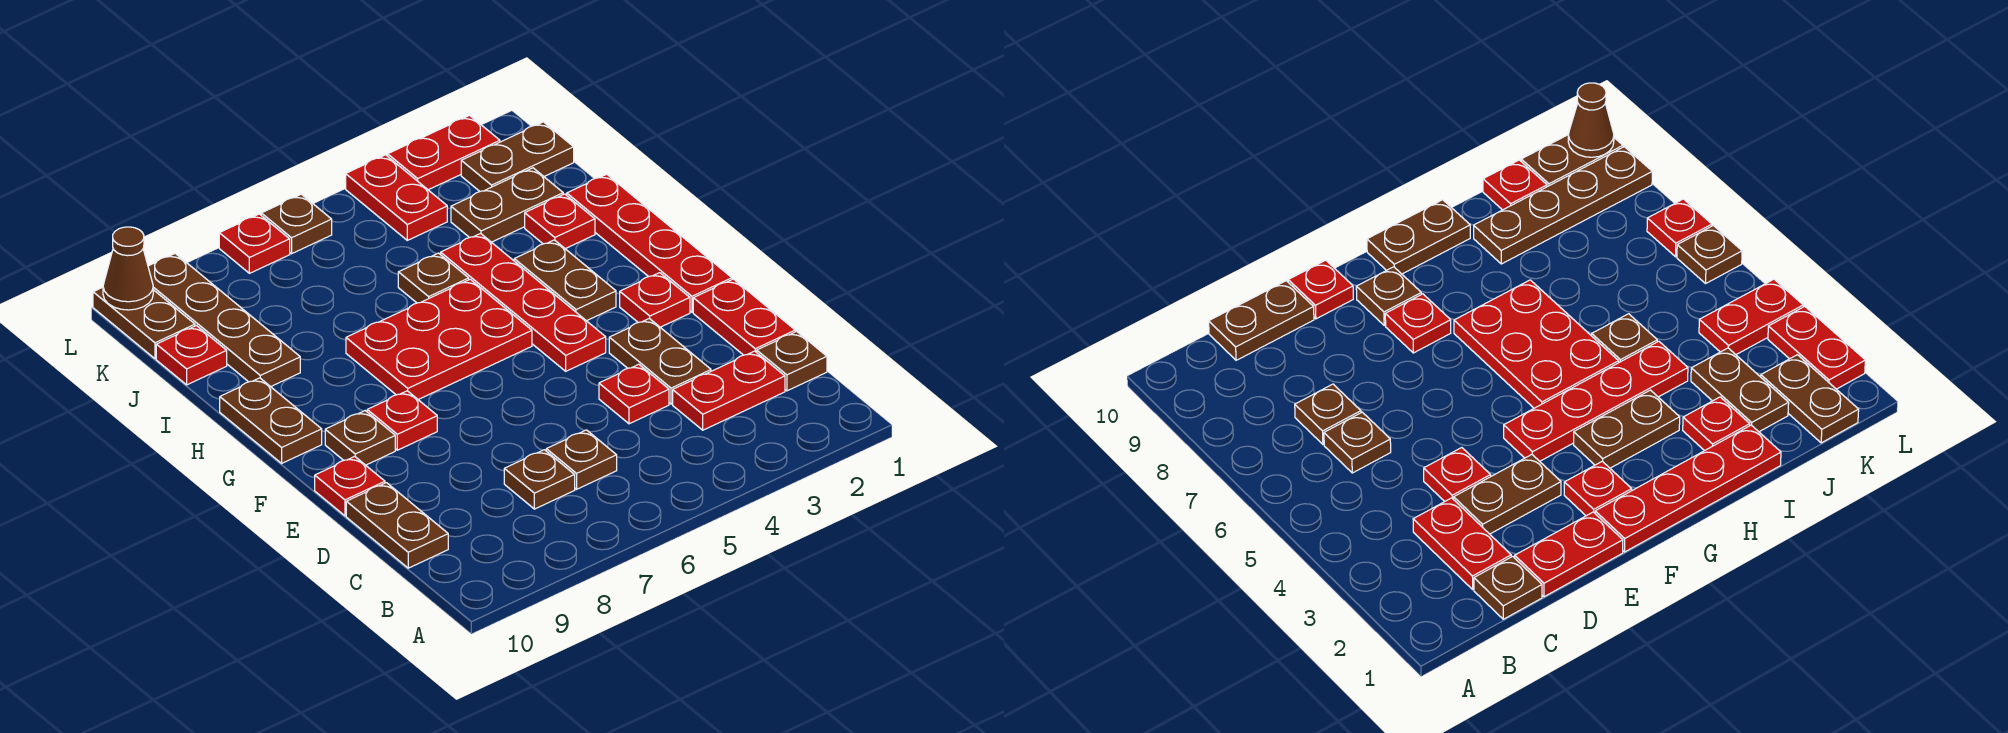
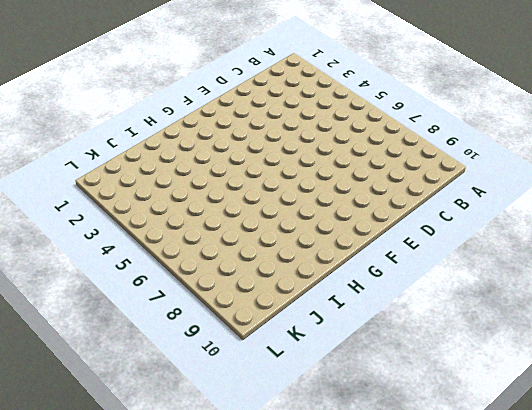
none -> brown 1x1 plate [757,331,827,391]
none -> red 1x2 plate [673,351,785,430]
none -> brown 1x1 plate [546,430,617,489]

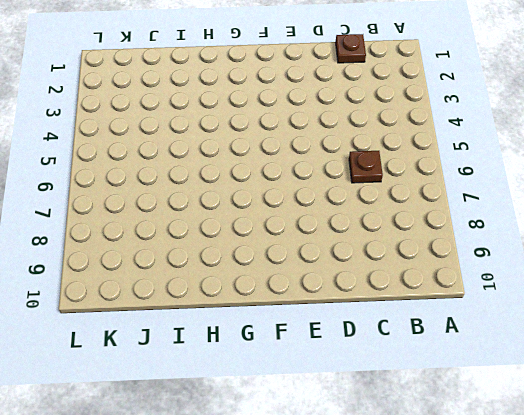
none -> red 1x2 plate [673,351,785,430]
none -> brown 1x1 plate [504,450,575,509]
none -> brown 1x2 plate [346,483,448,568]

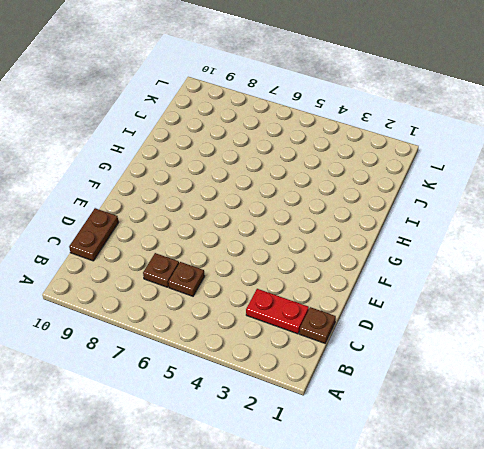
none -> red 1x2 plate [693,279,795,355]
none -> brown 1x2 plate [609,318,711,404]
none -> red 1x1 plate [599,364,669,424]

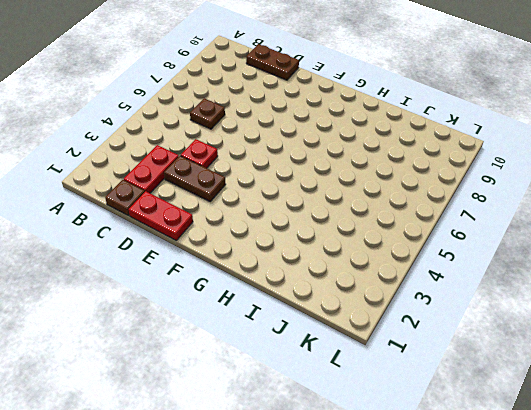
none -> brown 1x1 plate [504,450,575,509]
none -> red 1x1 plate [315,456,385,516]
none -> red 1x4 plate [567,174,732,312]

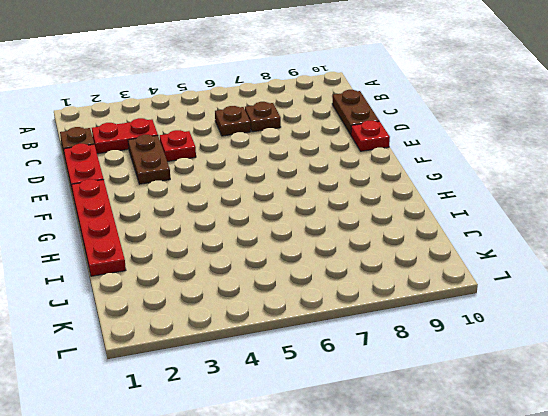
none -> red 1x1 plate [620,273,690,327]
none -> red 1x4 plate [440,234,606,371]
none -> red 1x1 plate [367,391,437,450]

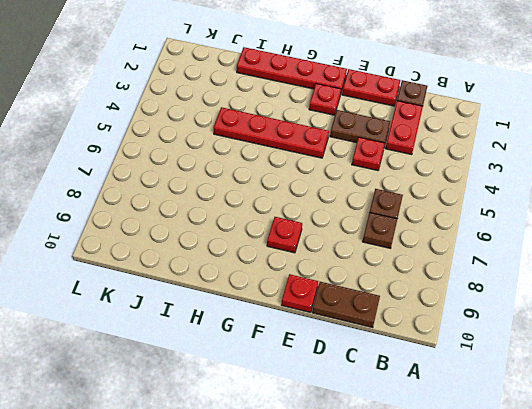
none -> brown 1x1 plate [325,411,395,465]
none -> brown 1x2 plate [514,240,616,321]
none -> red 2x3 plate [346,279,532,400]

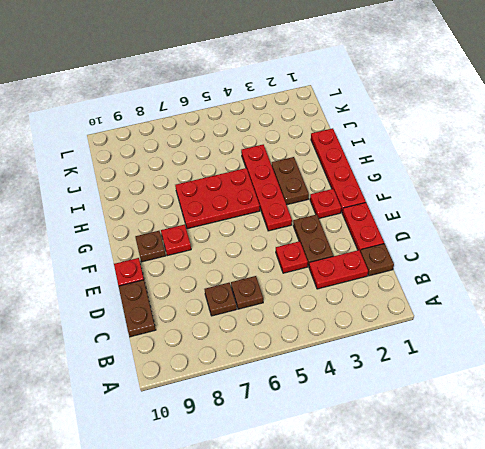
none -> brown 1x2 plate [220,378,322,463]
none -> red 1x1 plate [525,194,595,249]
none -> brown 1x1 plate [398,253,469,303]

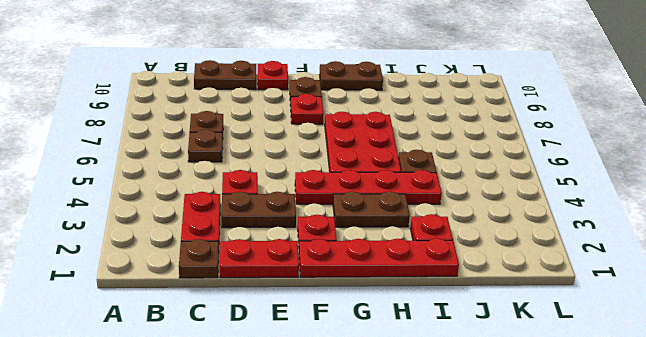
none -> brown 1x4 plate [148,254,300,387]
none -> brown 1x2 plate [451,168,563,242]
none -> red 1x1 plate [156,326,227,385]

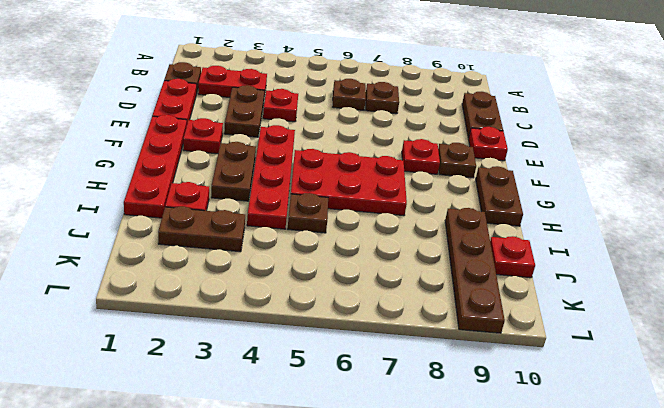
none -> brown 1x2 plate [461,122,574,191]
none -> red 1x2 plate [346,155,447,240]
none -> brown 1x2 plate [93,287,195,359]

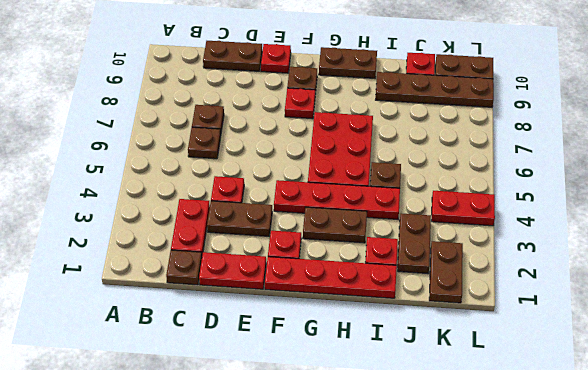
none -> red 1x2 plate [388,115,500,190]
none -> brown 1x1 plate [261,194,332,254]
none -> red 1x1 plate [219,214,290,273]

